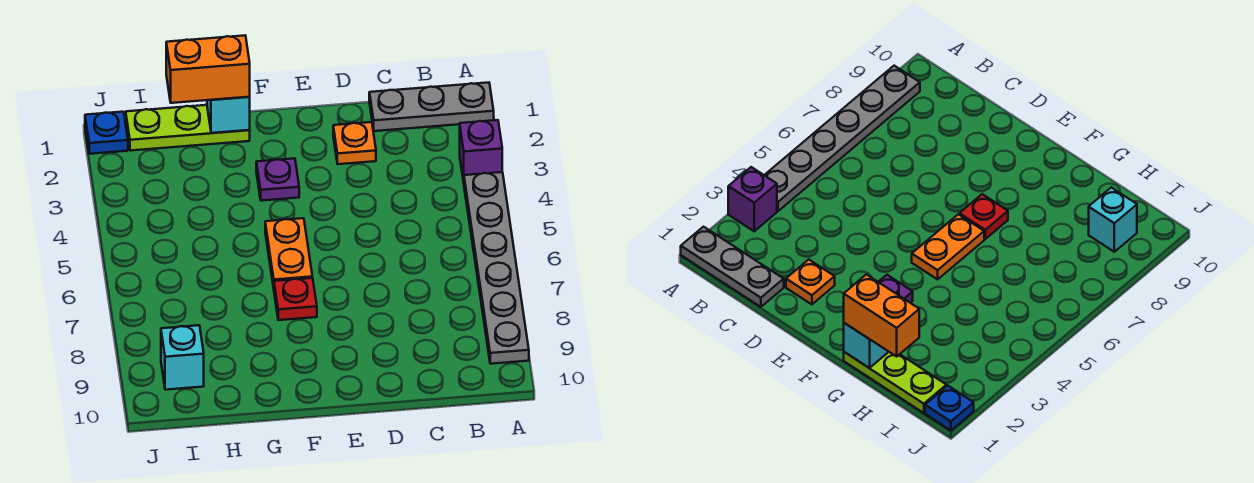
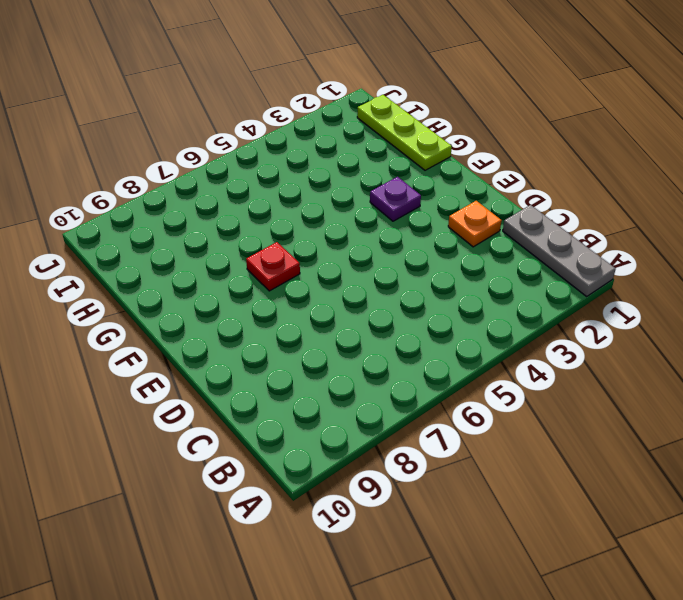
none -> purple 1x1 brick [460,120,502,182]
none -> grey 1x6 plate [464,172,529,364]
none -> orange 1x2 plate [265,218,312,288]

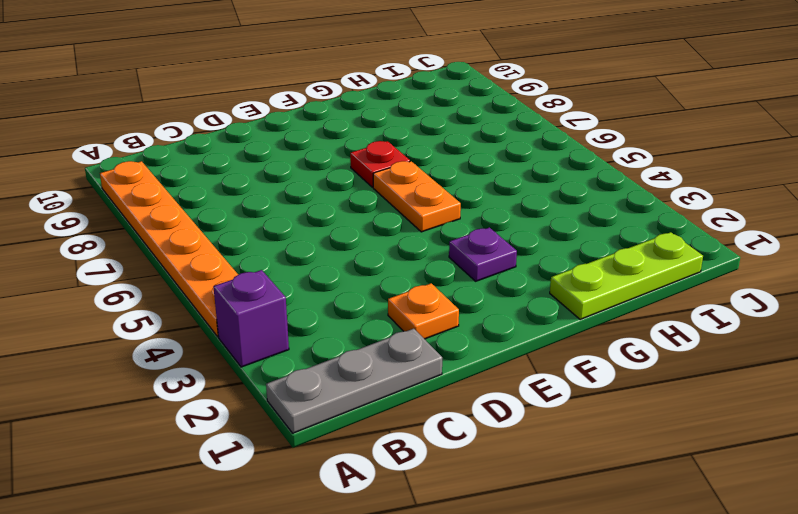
orange 1x6 plate [100,161,238,337] -> grey 1x6 plate [464,172,529,364]
none -> cyan 1x1 brick [161,325,204,390]
none -> blue 1x1 plate [85,112,128,154]
none -> cyan 1x1 brick [207,97,250,133]

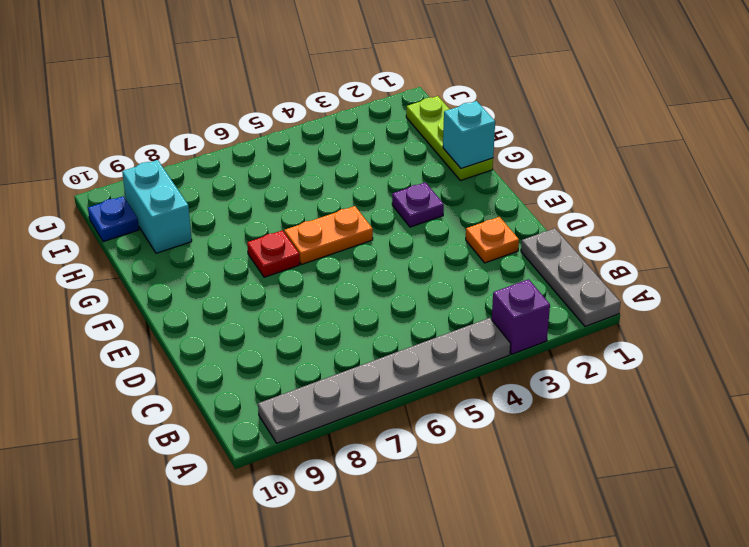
cyan 1x2 brick [122,160,192,253] -> cyan 1x1 brick [161,325,204,390]
blue 1x1 plate [88,196,139,242] -> blue 1x1 plate moved to [85,112,128,154]
none -> orange 1x2 brick [166,35,250,103]

